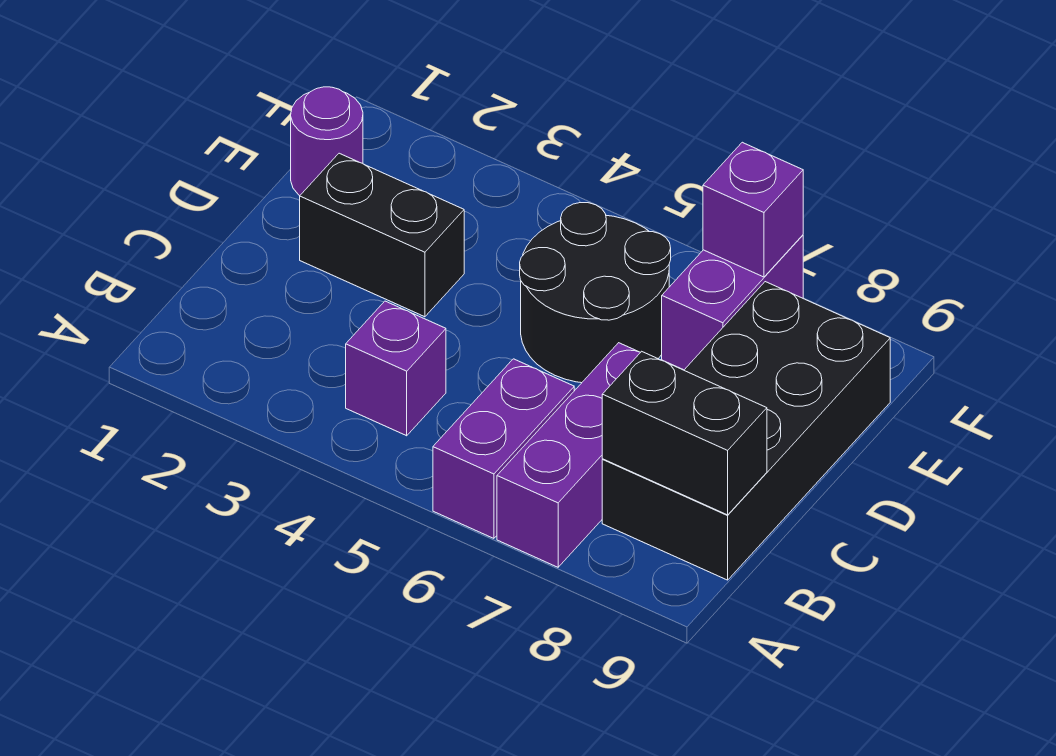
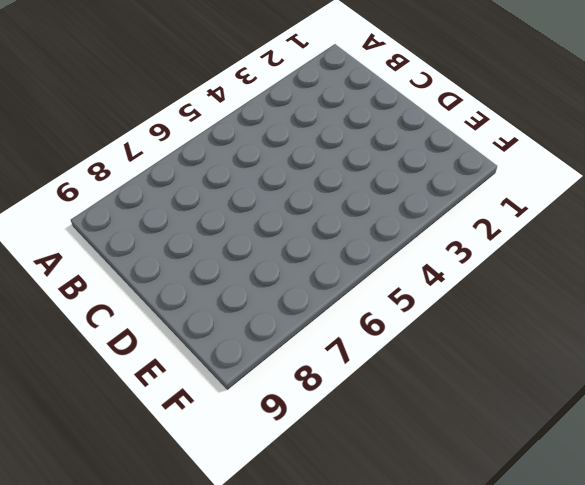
none -> purple 1x2 brick [433,359,574,538]
none -> purple 1x3 brick [497,343,641,567]

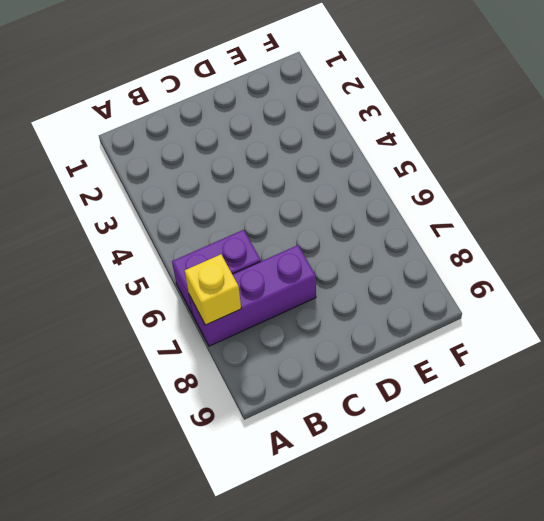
yellow 1x1 brick [185,254,241,325] -> none
none -> purple 1x1 brick [346,301,446,436]
none -> black 2x4 brick [602,282,890,580]

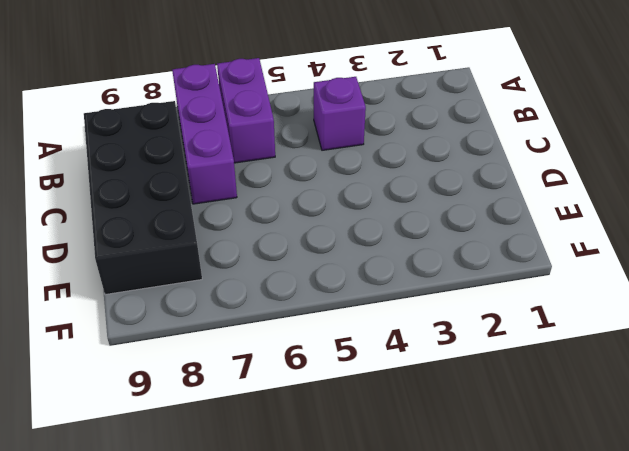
none -> black 1x2 brick [300,153,464,317]
none -> black 2x2 round brick [520,203,671,383]

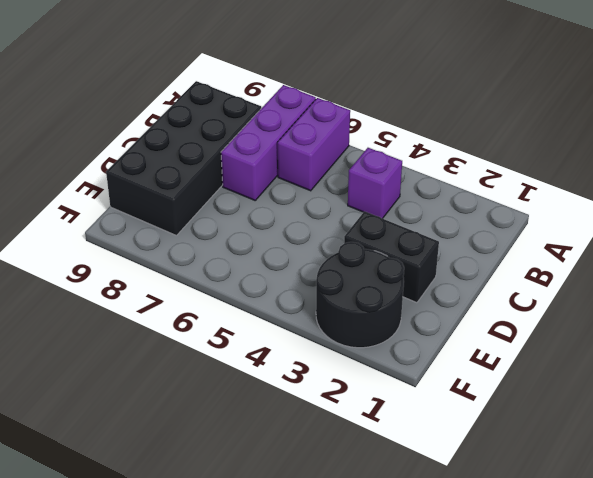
black 2x2 round brick [316,242,404,348] -> black 2x2 round brick moved to [520,203,671,383]
none -> purple 1x1 round brick [291,87,363,196]
none -> purple 1x2 brick [662,235,803,370]

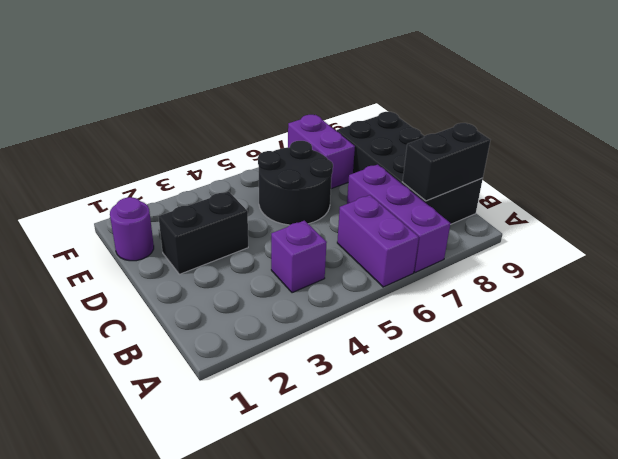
none -> purple 1x1 brick [703,142,803,277]

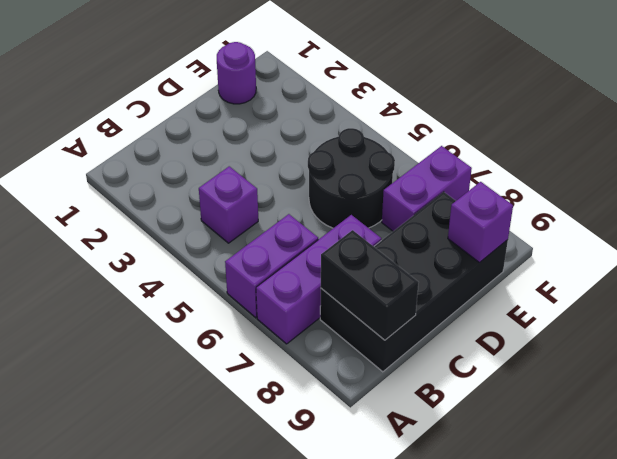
purple 1x1 brick [448,182,513,262] -> purple 1x1 brick moved to [703,142,803,277]
none -> black 1x2 brick [300,153,464,317]

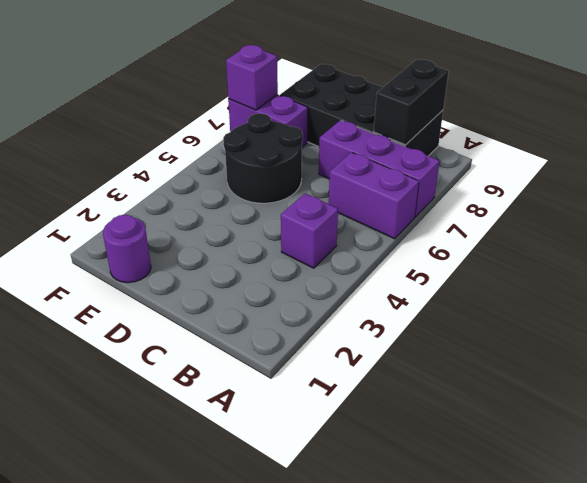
none -> black 1x2 brick [300,153,464,317]

